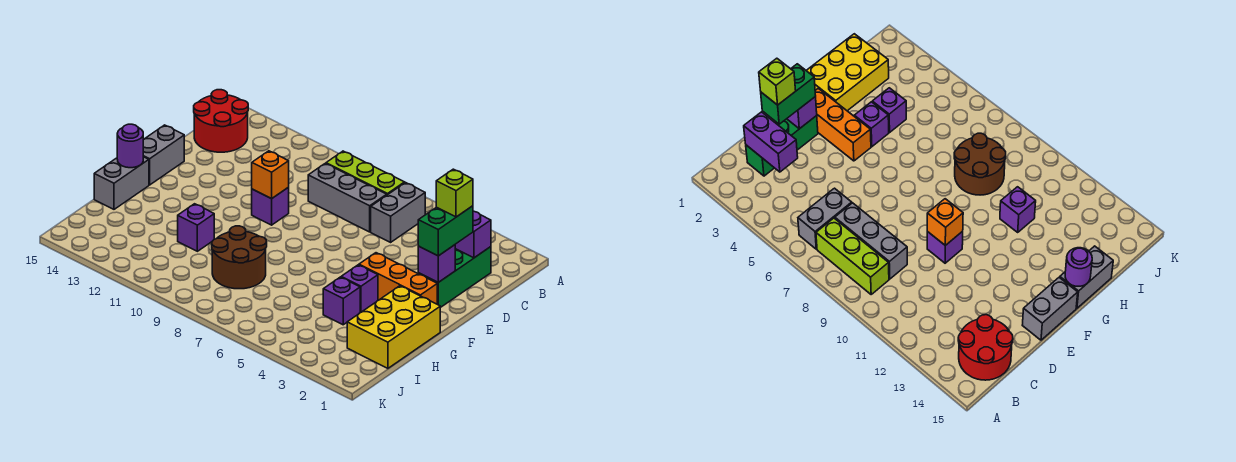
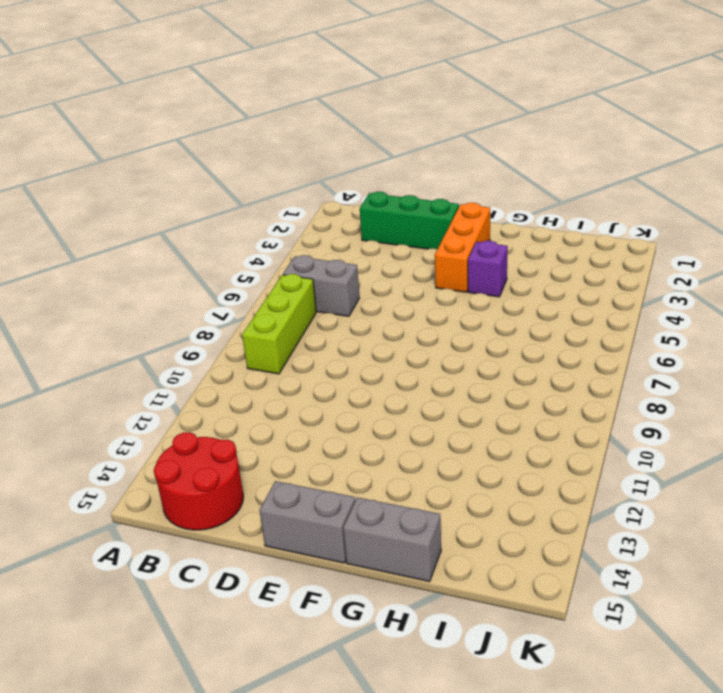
none -> grey 1x3 brick [308,163,387,232]
none -> purple 1x1 brick [252,188,289,225]
none -> yellow 2x3 brick [347,286,440,368]

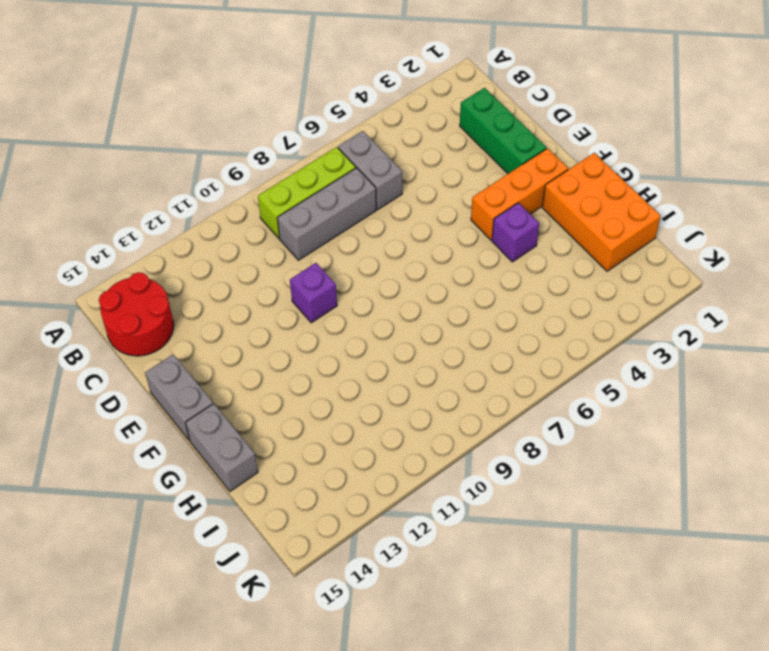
orange 2x3 brick [542,153,661,271] -> yellow 2x3 brick [347,286,440,368]
none -> purple 1x1 brick [323,277,360,325]
none -> brown 2x2 round brick [212,226,267,289]
none -> purple 1x1 brick [178,204,214,251]

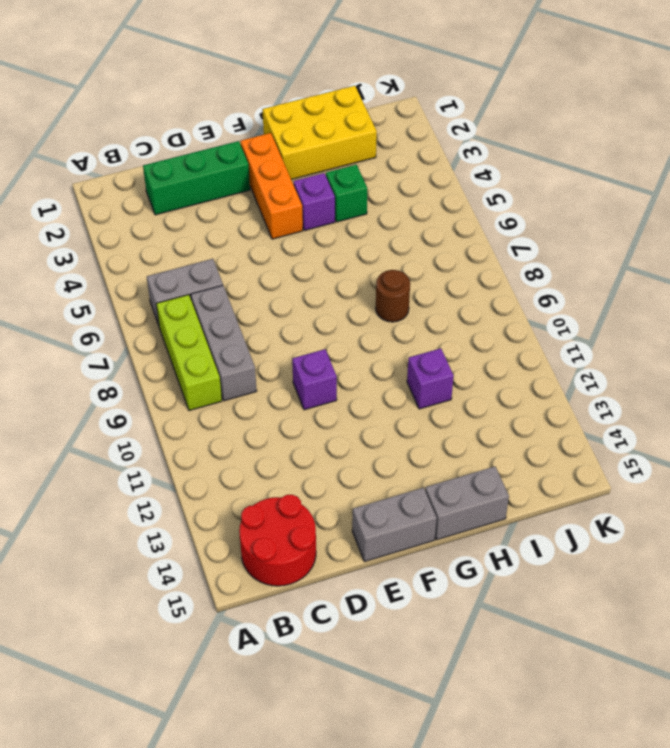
green 1x1 brick [326,165,367,222] -> purple 1x1 brick [323,277,360,325]
brown 1x1 round brick [376,270,410,322] -> brown 2x2 round brick [212,226,267,289]
none -> purple 1x2 brick [455,211,491,258]
none -> purple 1x1 brick [418,245,455,282]
none -> orange 1x1 brick [252,151,289,199]

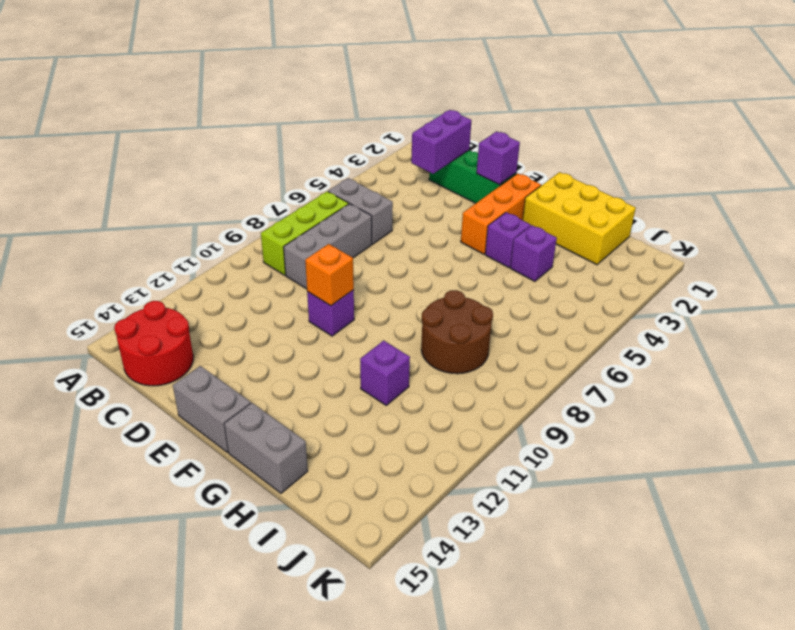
none -> purple 1x1 round brick [117,124,143,168]
none -> green 1x2 brick [418,206,473,256]
none -> lime 1x1 brick [436,169,473,217]

